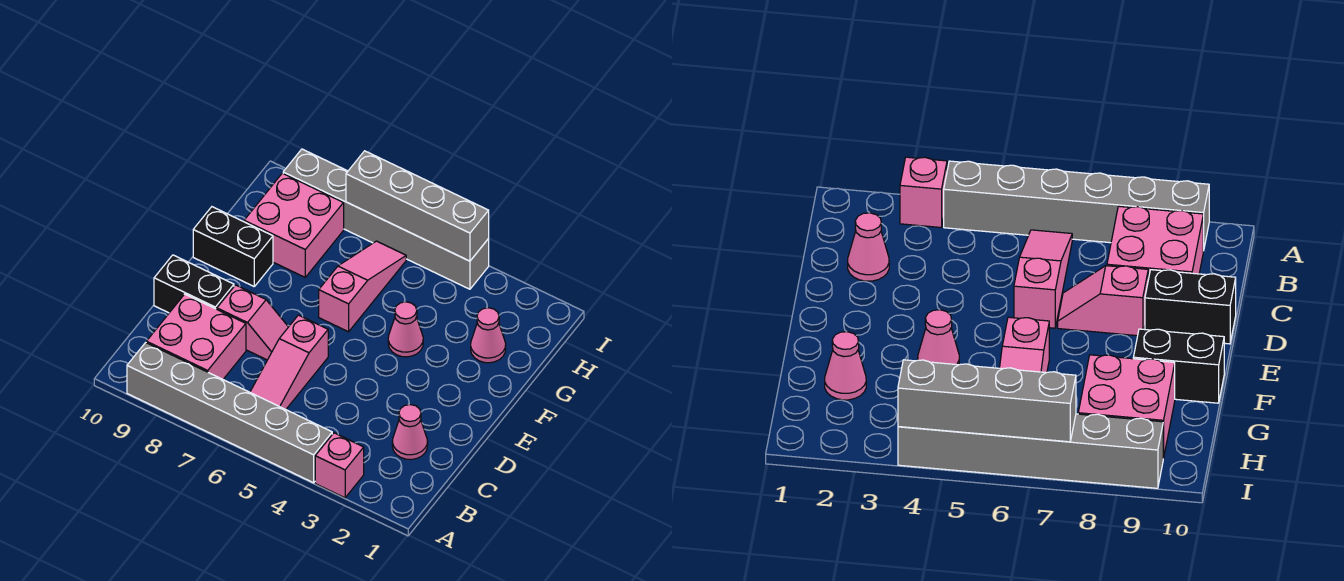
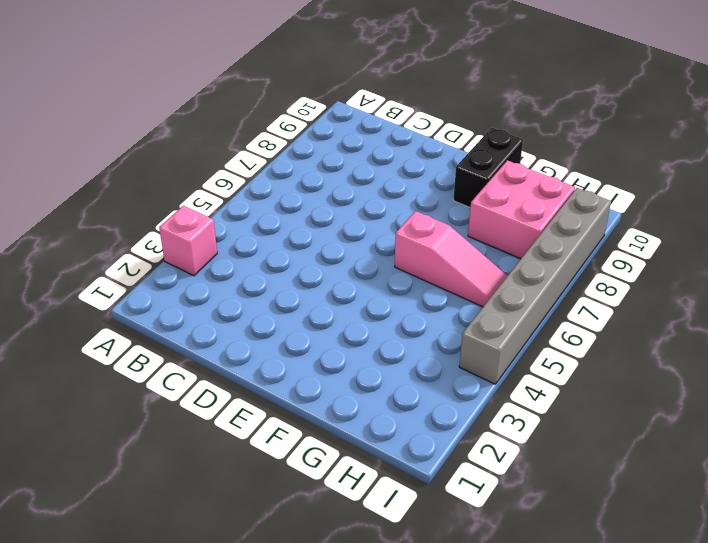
none -> grey 1x6 brick [127,343,332,483]
none -> pink 1x3 slope [250,315,328,409]
none -> pink 2x2 brick [146,294,246,379]

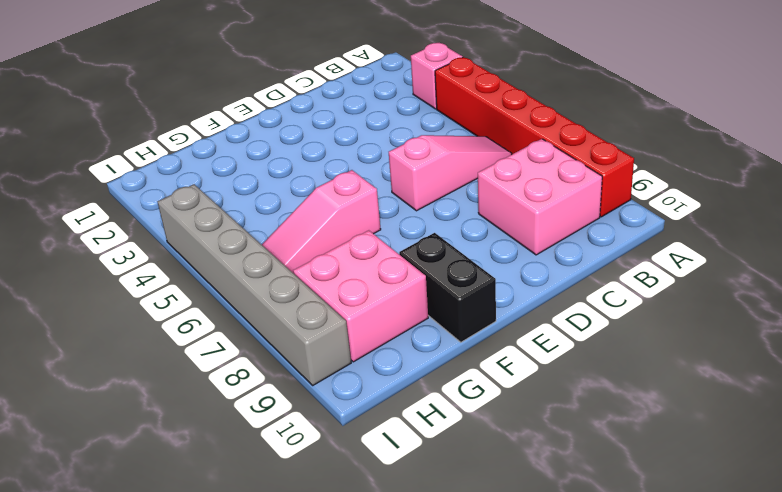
red 1x6 brick [435,57,634,217] -> grey 1x6 brick [127,343,332,483]
none -> pink 1x1 cone [392,405,428,460]
none -> pink 1x2 slope [217,285,288,360]
none -> black 1x2 brick [154,255,234,313]

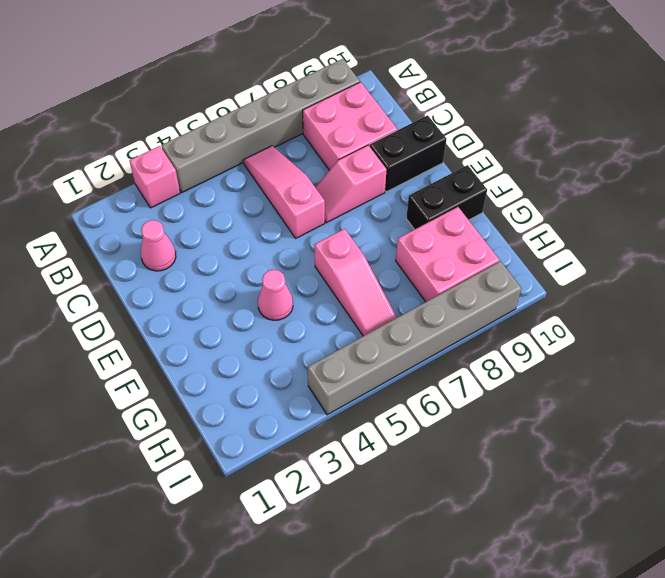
none -> pink 1x1 cone [471,308,506,363]
none -> grey 1x4 brick [346,151,489,261]

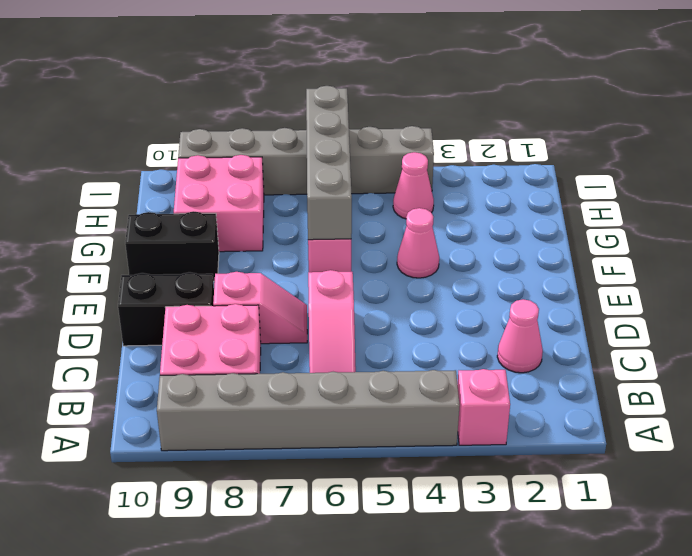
grey 1x4 brick [306,86,352,240] -> grey 1x4 brick turned to [346,151,489,261]
pink 1x1 cone [393,152,434,219] -> pink 1x1 cone moved to [471,308,506,363]

